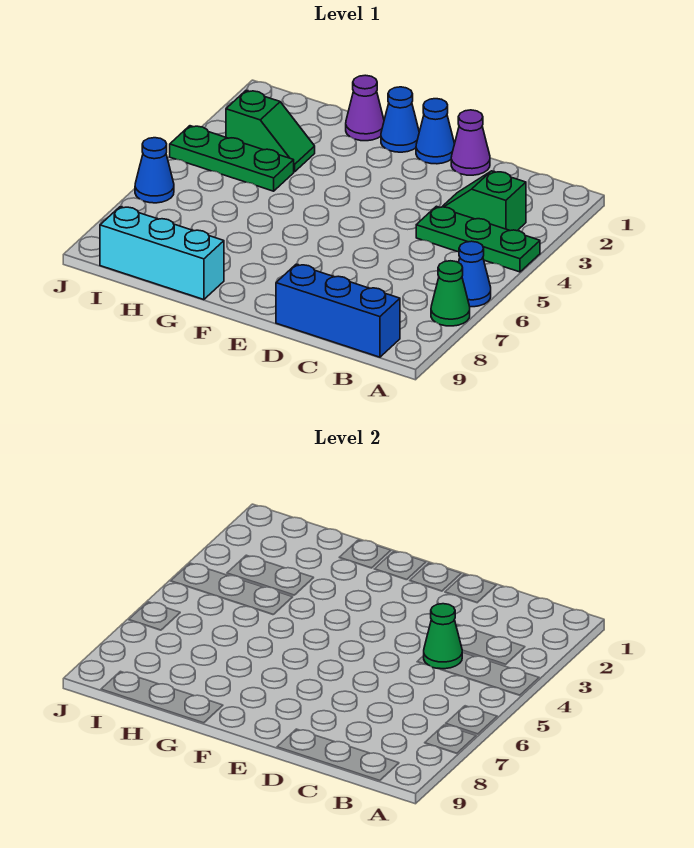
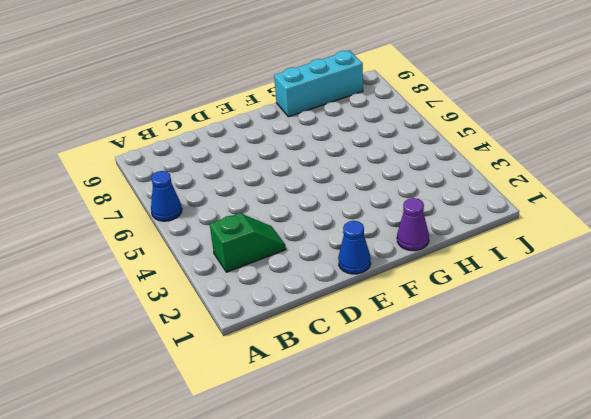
none -> green 1x3 plate [416,206,540,272]
none -> green 1x1 cone [431,261,470,326]
none -> blue 1x3 brick [276,264,400,357]

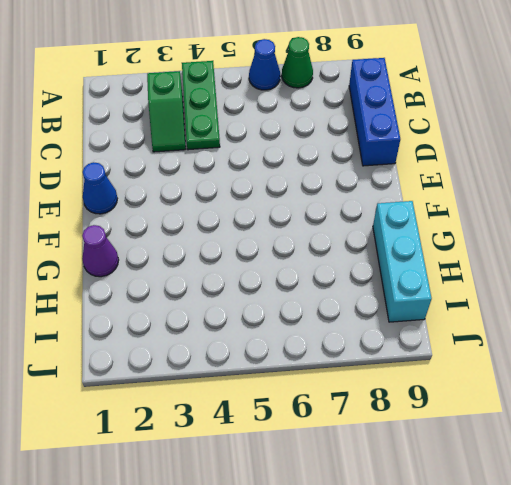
none -> purple 1x1 cone [451,110,490,175]
none -> blue 1x1 cone [381,87,419,152]
none -> green 1x2 slope [226,91,315,172]

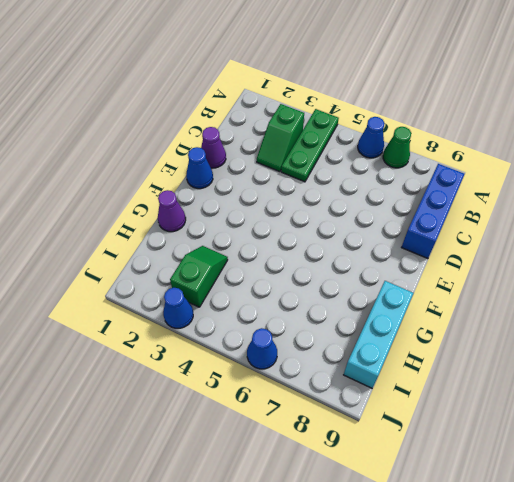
blue 1x1 cone [163,288,193,328] -> blue 1x1 cone moved to [381,87,419,152]
none -> green 1x3 plate [170,126,294,191]
none -> green 1x1 cone [424,604,463,669]

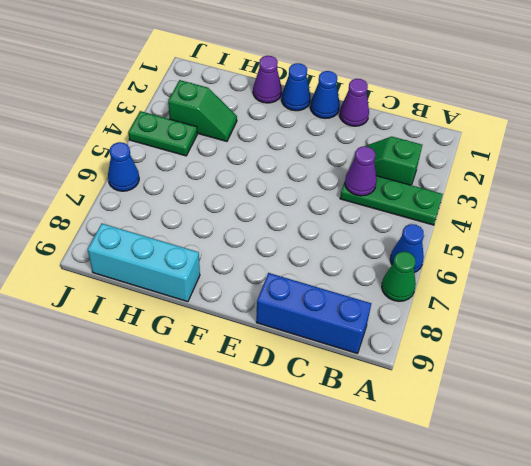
purple 1x1 cone [345,146,377,196] -> green 1x1 cone [424,604,463,669]
green 1x2 plate [128,111,197,156] -> green 1x3 plate [170,126,294,191]

